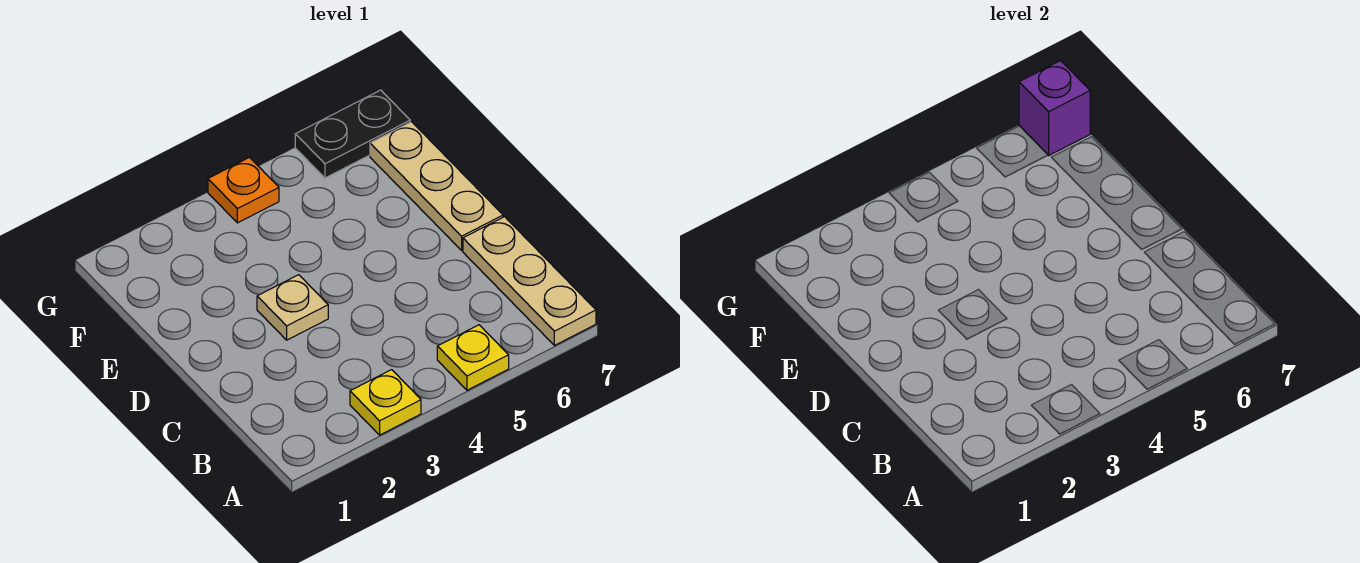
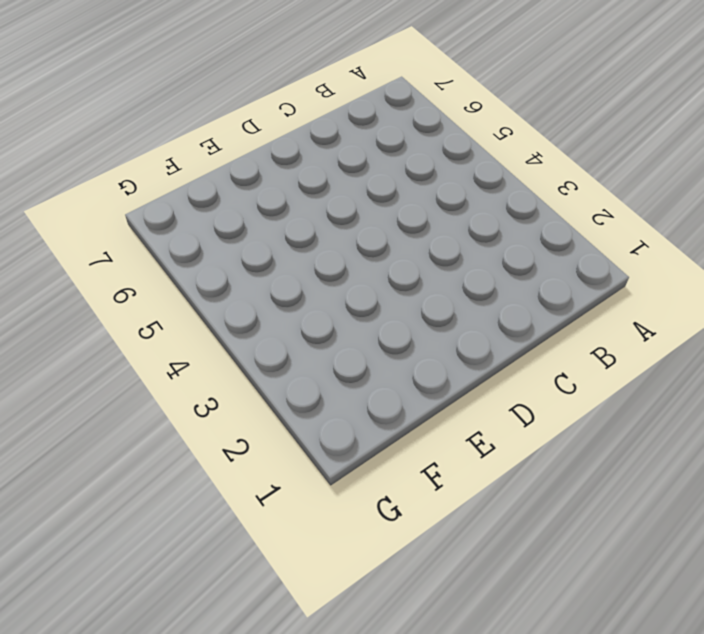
none -> yellow 1x1 plate [350,370,421,435]
none -> yellow 1x1 plate [437,325,509,390]

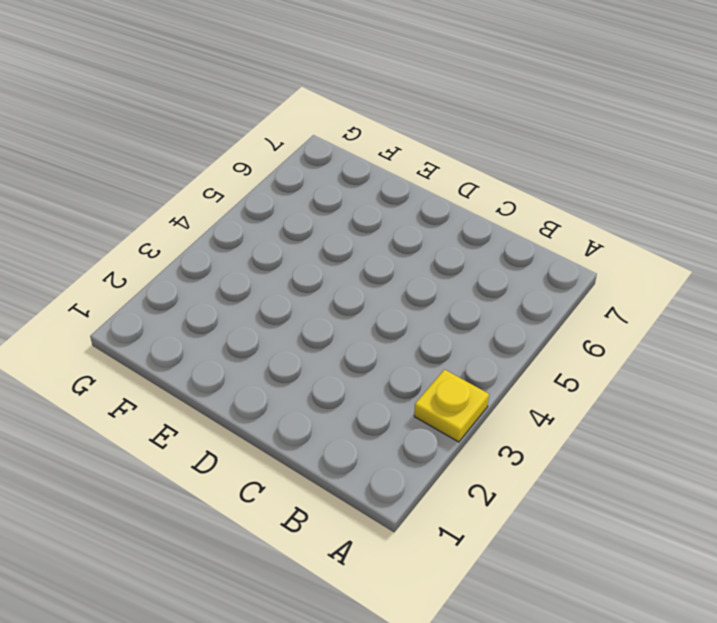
none -> yellow 1x1 plate [437,325,509,390]
none -> tan 1x3 plate [463,217,596,345]

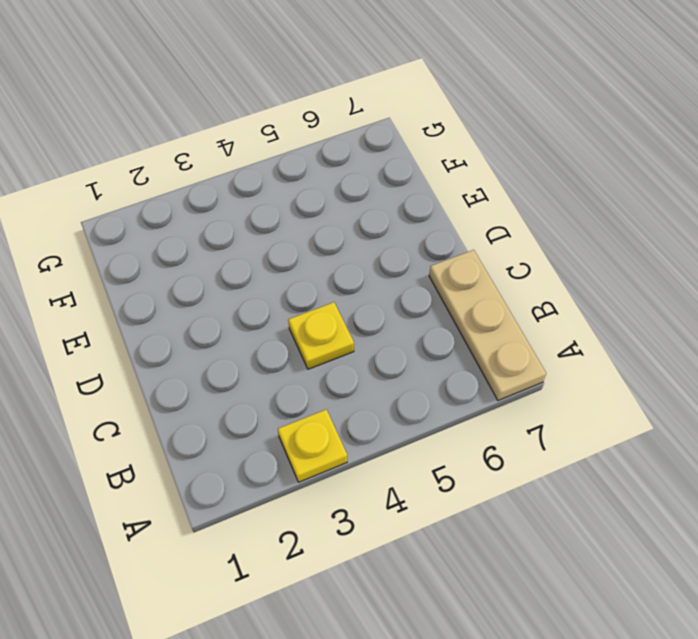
yellow 1x1 plate [288,302,354,369] -> yellow 1x1 plate moved to [437,325,509,390]
none -> tan 1x1 plate [257,275,328,340]
none -> tan 1x3 plate [370,122,503,250]

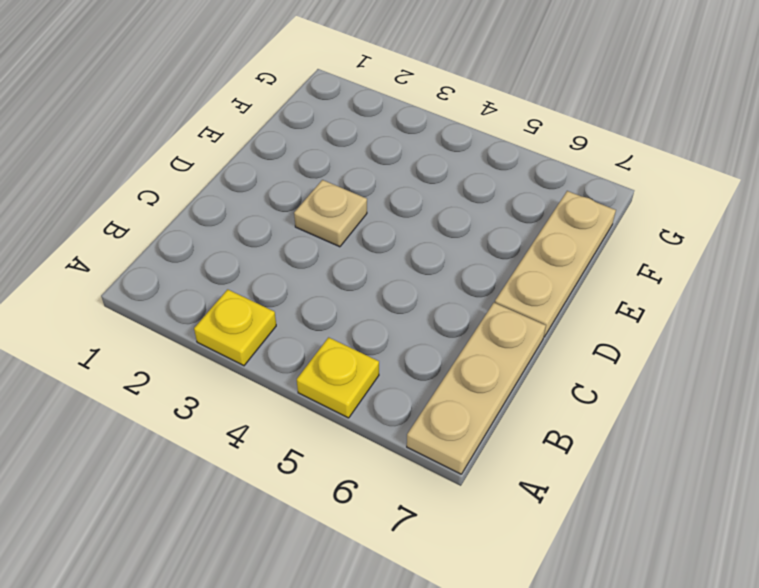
none -> orange 1x1 plate [208,157,279,223]
none -> black 1x2 plate [295,90,410,178]

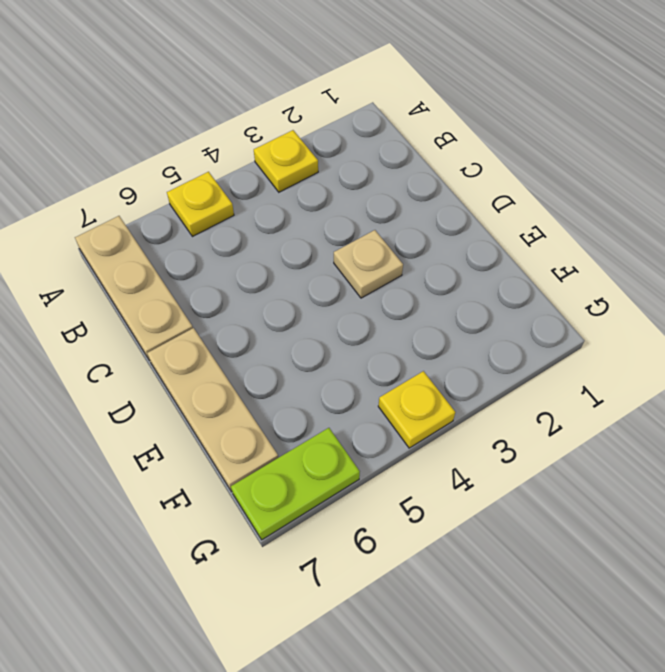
yellow 1x1 plate [378,371,455,448] -> orange 1x1 plate [208,157,279,223]
lime 1x2 plate [231,428,360,540] -> black 1x2 plate [295,90,410,178]
none -> purple 1x1 brick [1019,61,1090,155]

